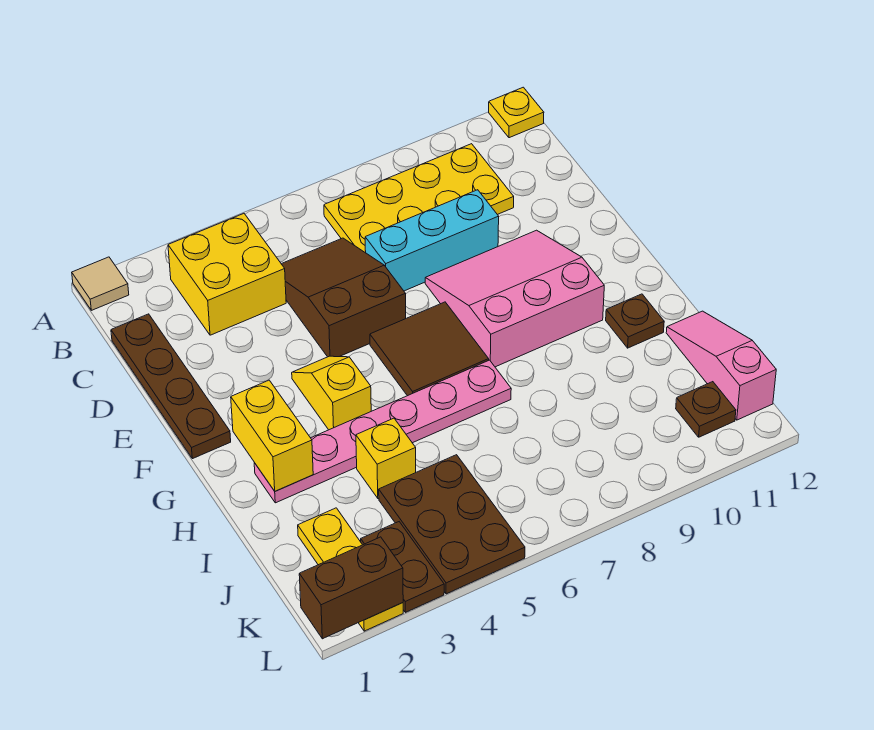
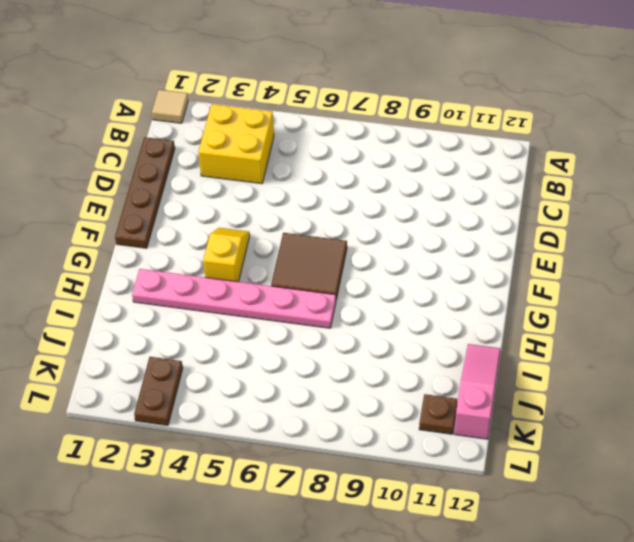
none -> yellow 1x1 plate [489,87,544,138]
none -> yellow 2x4 plate [324,144,514,253]
none -> brown 2x3 slope [282,238,406,357]

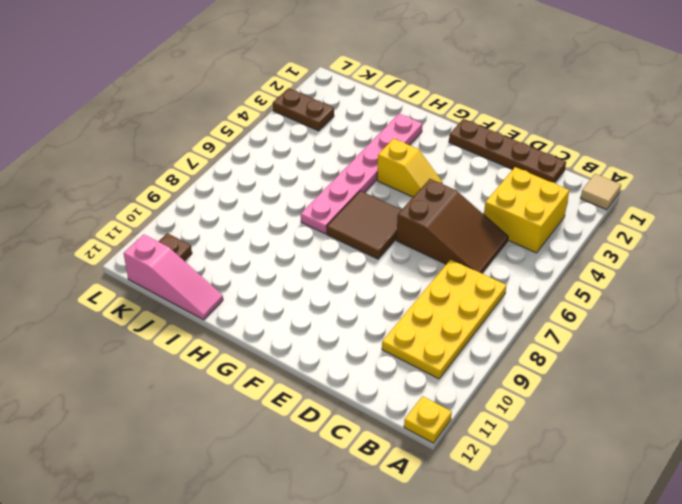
none -> cyan 1x3 brick [365,190,499,291]
none -> pink 3x3 slope [425,230,604,367]
none -> brown 1x1 plate [606,294,664,348]

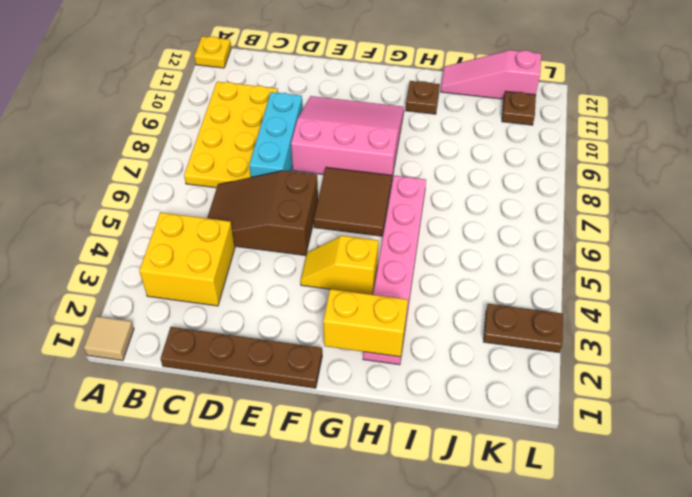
pink 3x3 slope [291,96,404,177] -> pink 3x3 slope turned to [425,230,604,367]
none -> yellow 1x1 brick [356,418,416,498]
none -> yellow 1x3 plate [298,508,403,631]
none -> brown 2x3 plate [379,455,525,594]

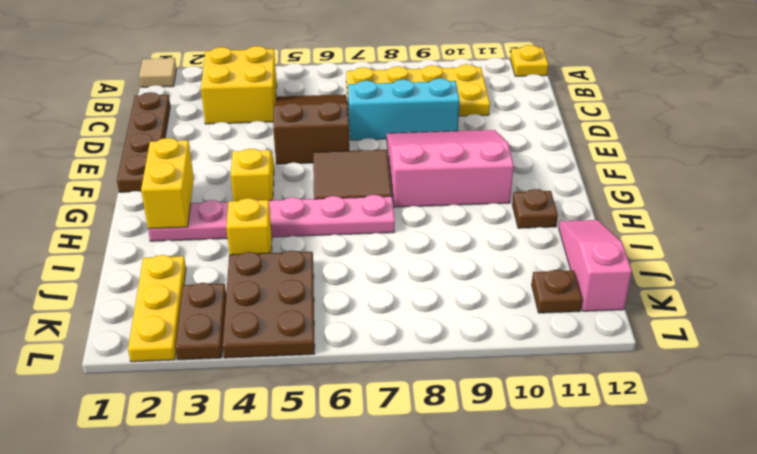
none -> brown 1x2 brick [299,537,403,639]

